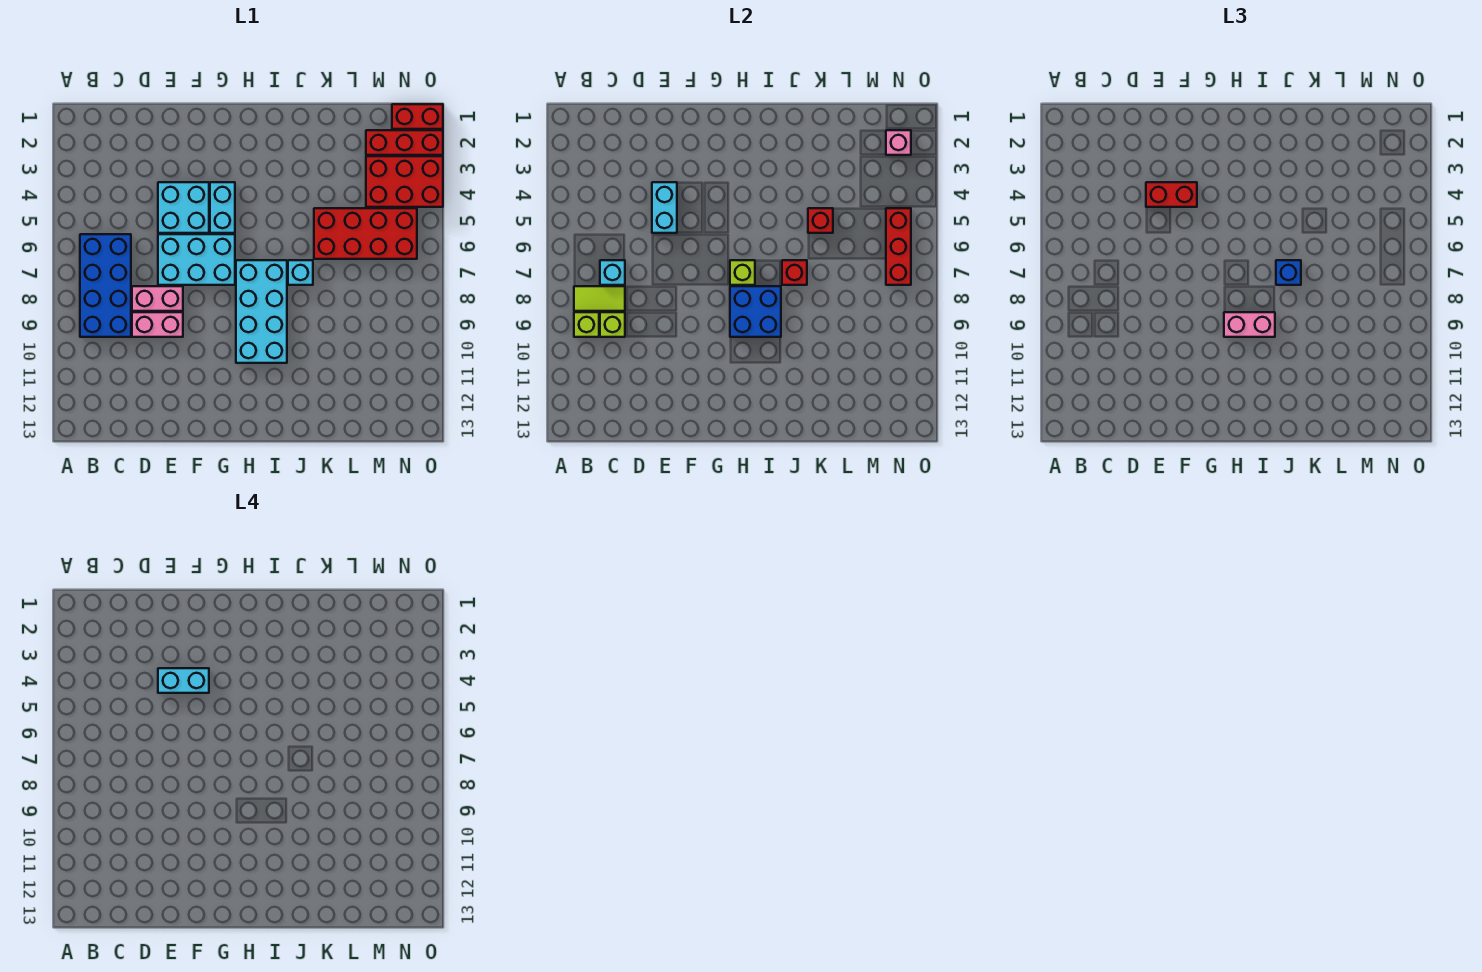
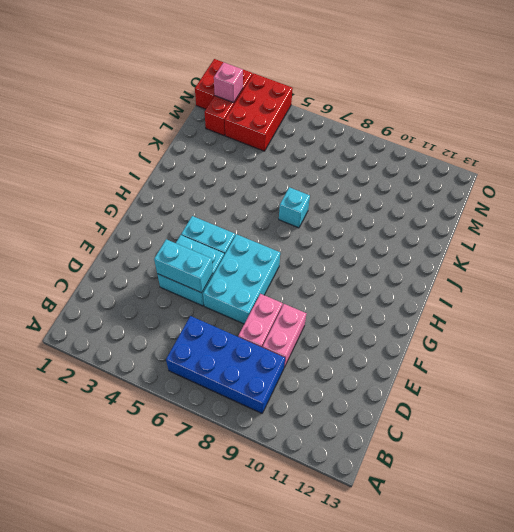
none -> cyan 2x4 brick [236,260,287,363]
none -> red 2x4 brick [314,208,417,259]
none -> lime 1x2 tile [574,286,625,311]

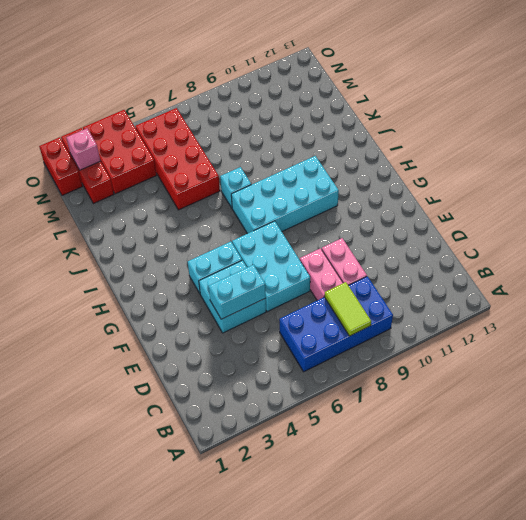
none -> lime 1x1 brick [574,312,599,337]
none -> cyan 1x1 brick [600,260,625,285]
none -> lime 1x1 brick [600,312,625,337]

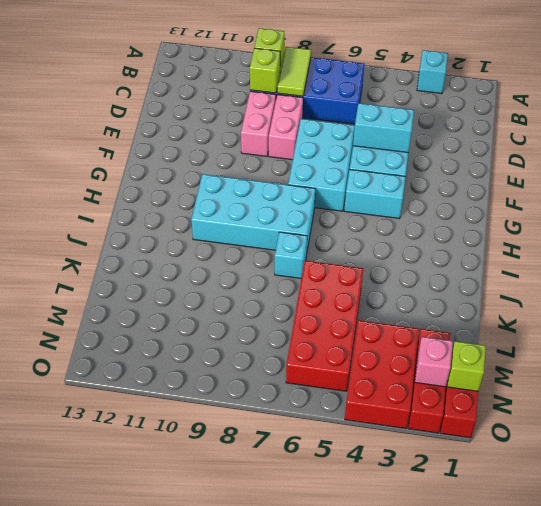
cyan 1x1 brick [417,50,448,94] -> cyan 1x1 brick moved to [600,260,625,285]
lime 1x1 brick [447,341,486,391] -> lime 1x1 brick moved to [730,260,755,285]
none -> blue 2x2 brick [730,286,781,337]
none -> red 1x1 brick [782,260,807,285]
none -> red 1x1 brick [808,208,833,233]

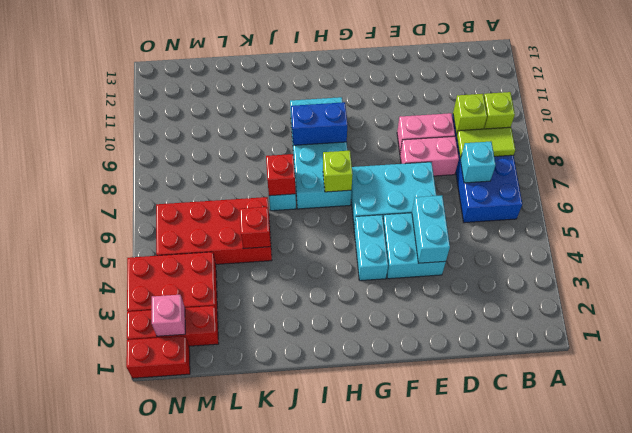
blue 1x2 brick [291,102,347,145] -> blue 2x2 brick [730,286,781,337]
none -> red 1x3 brick [886,208,911,285]
none -> red 1x2 brick [1146,182,1197,207]
none -> pink 1x2 brick [1224,312,1275,337]

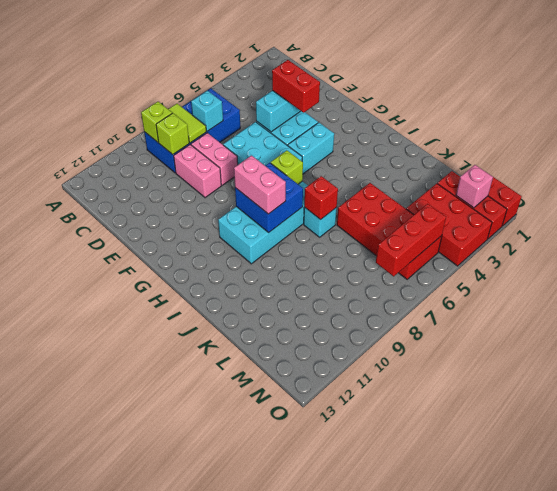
none -> red 1x1 brick [808,208,833,233]
none -> blue 1x1 brick [1276,260,1301,285]
none -> cyan 1x2 brick [158,668,209,693]

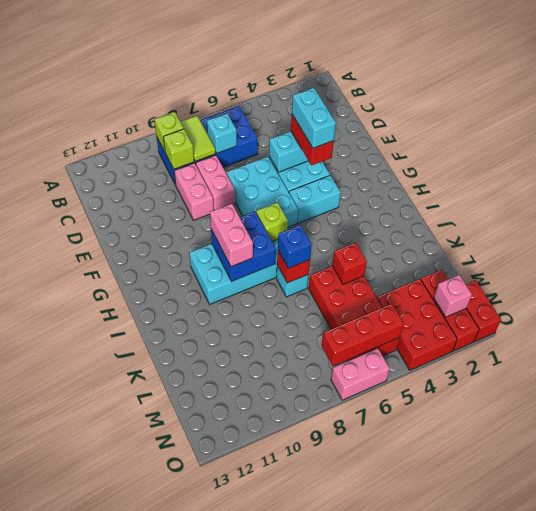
pink 1x2 brick [331,348,390,400] -> none

